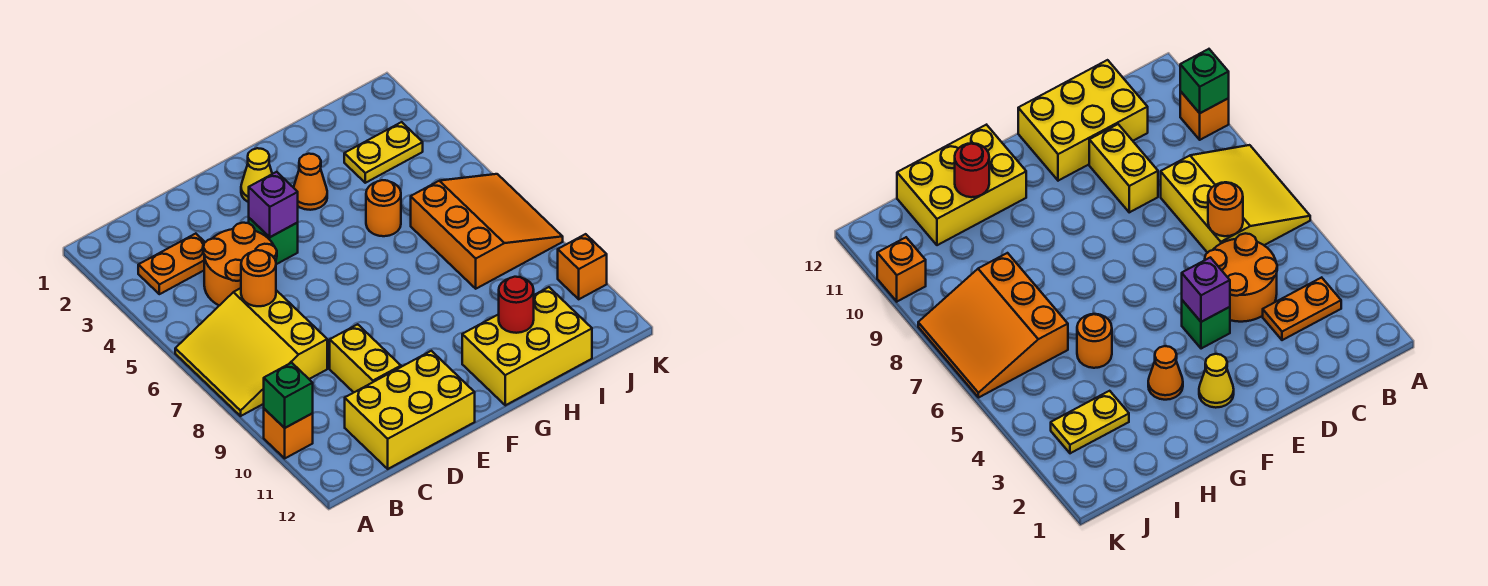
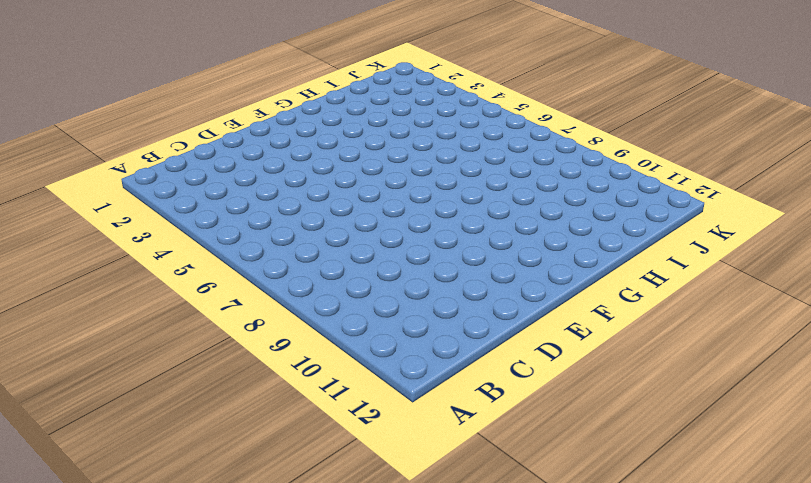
none -> yellow 3x3 slope [175,288,327,416]
none -> orange 1x1 brick [264,409,313,458]
none -> orange 1x2 plate [138,234,205,294]

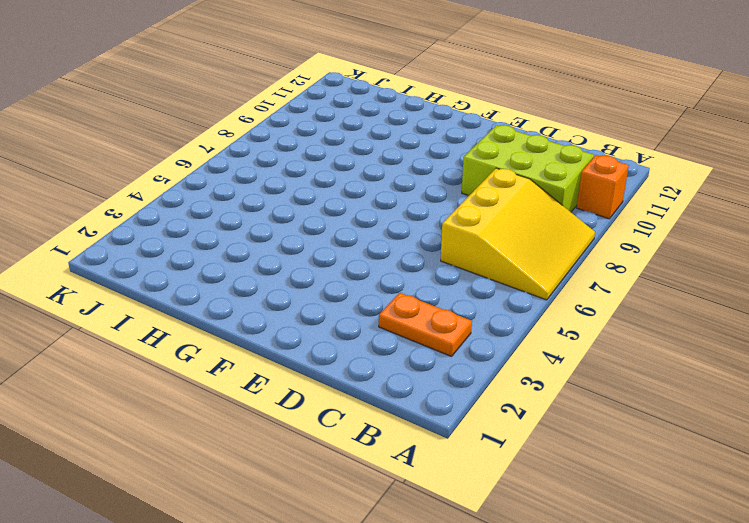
lime 2x3 brick [462,125,594,212] -> yellow 1x2 brick [330,324,401,392]
none -> orange 2x2 round brick [203,223,277,306]
none -> yellow 2x3 brick [345,351,475,469]
none -> green 1x1 brick [249,218,298,264]

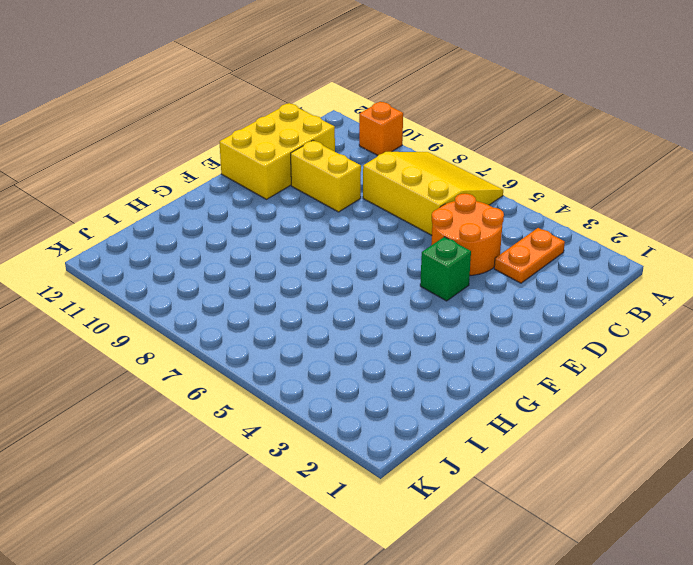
none -> yellow 1x1 cone [241,148,272,202]
none -> orange 1x1 cone [294,154,327,210]
none -> yellow 2x3 brick [462,287,592,405]

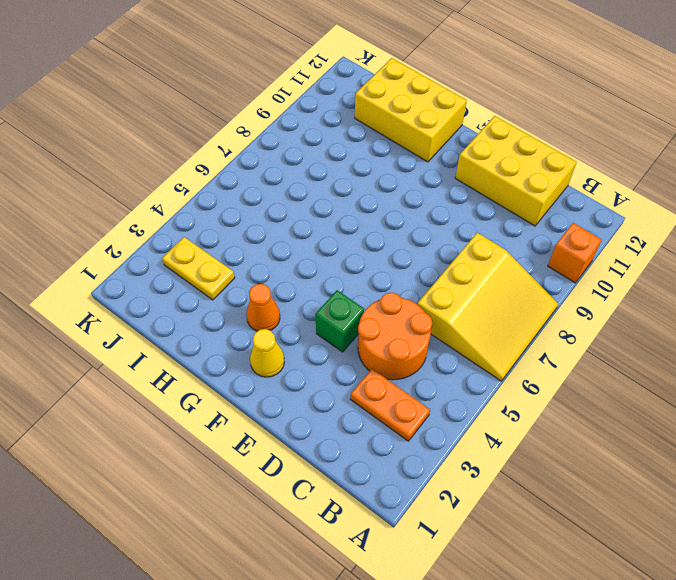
none -> yellow 1x2 brick [330,324,401,392]
none -> orange 1x1 round brick [366,180,401,236]
none -> orange 3x3 slope [411,174,563,289]

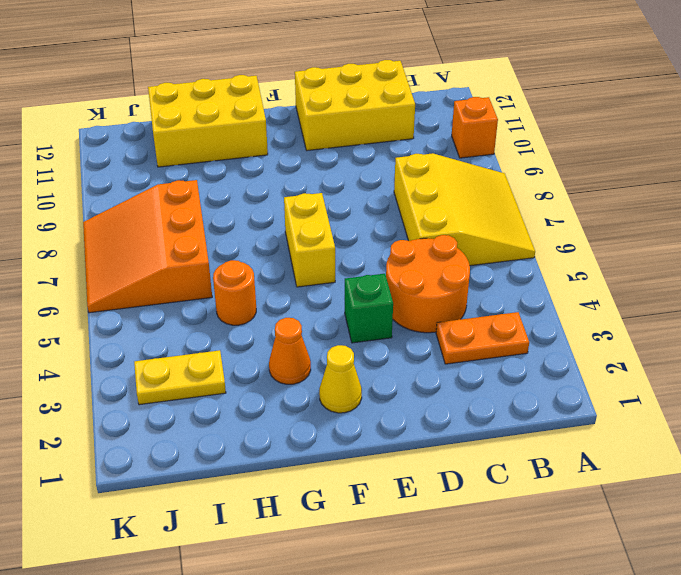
yellow 1x2 brick [284,193,335,287] -> yellow 1x2 brick moved to [330,324,401,392]
none -> orange 1x1 brick [558,234,607,299]
none -> green 1x1 brick [264,363,313,428]
none -> orange 1x1 round brick [241,250,276,306]

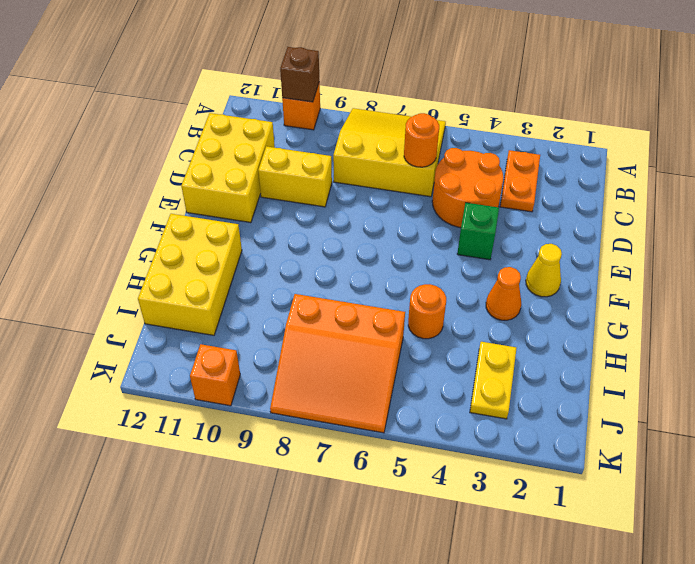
brown 1x1 brick [280,47,319,102] -> green 1x1 brick [264,363,313,428]
none -> purple 1x1 brick [249,172,298,237]
none -> red 1x1 round brick [499,277,534,333]

